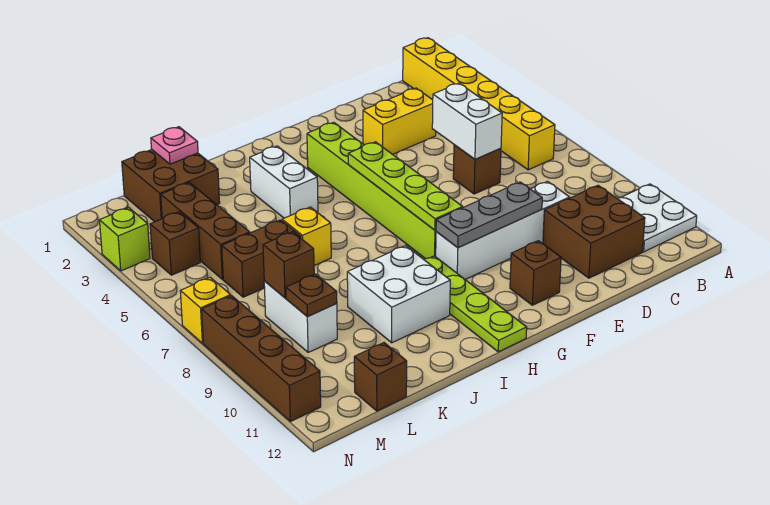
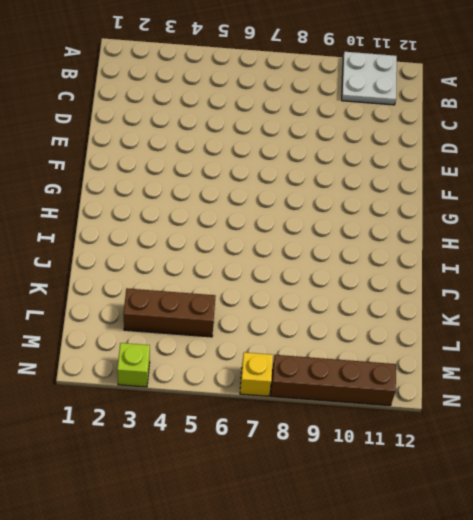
none -> yellow 1x6 brick [403,38,555,170]
none -> brown 2x2 brick [543,185,645,278]
none -> yellow 1x2 brick [363,88,436,154]

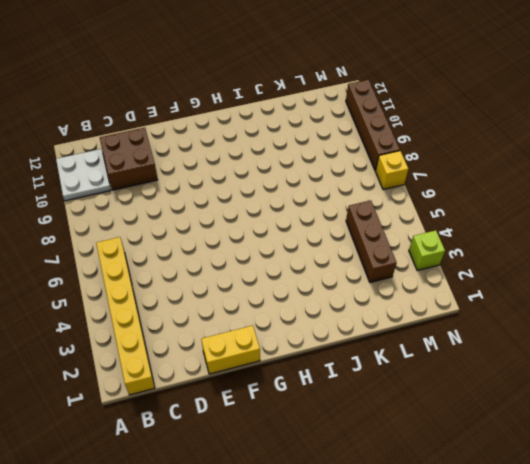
yellow 1x2 brick [201,326,260,374] -> yellow 1x2 brick moved to [363,88,436,154]
none -> brown 1x1 brick [453,145,501,194]
none -> white 1x4 brick [436,181,570,279]
none -> brown 1x1 brick [510,241,561,305]

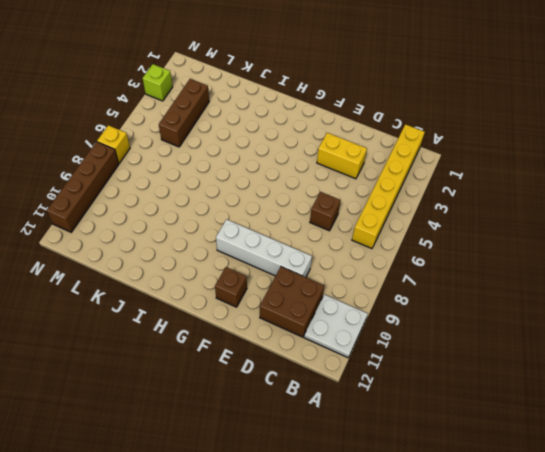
none -> lime 1x6 brick [307,122,436,259]
none -> lime 1x4 plate [424,256,527,352]
none -> white 1x2 brick [250,146,318,218]

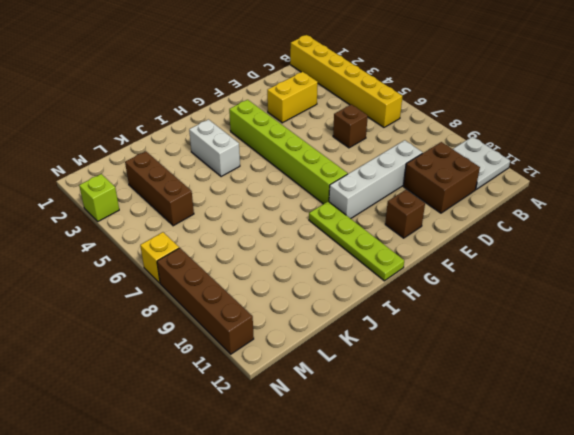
none -> white 2x2 brick [347,246,450,343]
none -> yellow 1x1 brick [282,207,331,266]
none -> brown 2x2 brick [122,150,220,222]

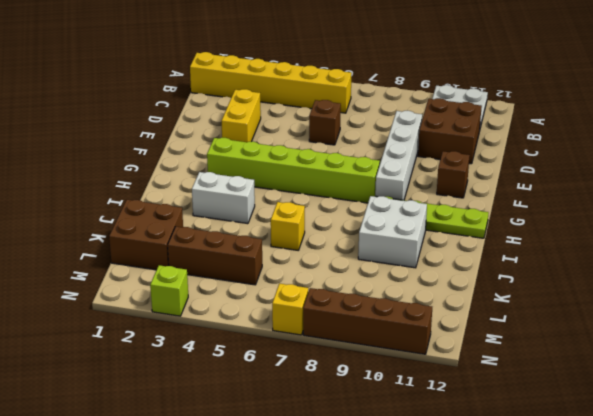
none -> brown 1x2 brick [222,220,301,297]
none -> white 1x2 brick [264,281,337,352]
none -> brown 1x1 brick [354,343,407,411]

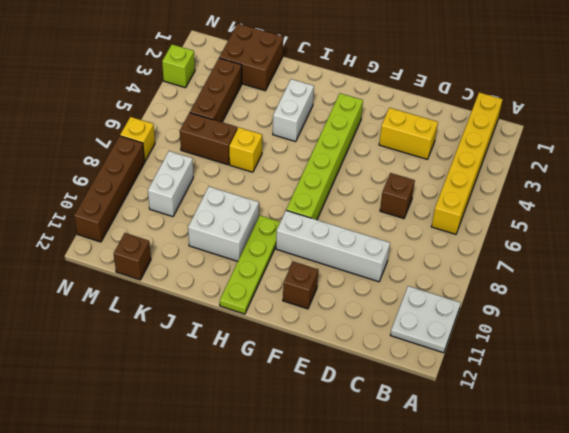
none -> brown 2x2 brick [543,185,645,278]
none -> brown 1x1 brick [150,212,200,275]
none -> white 1x2 brick [432,83,502,159]

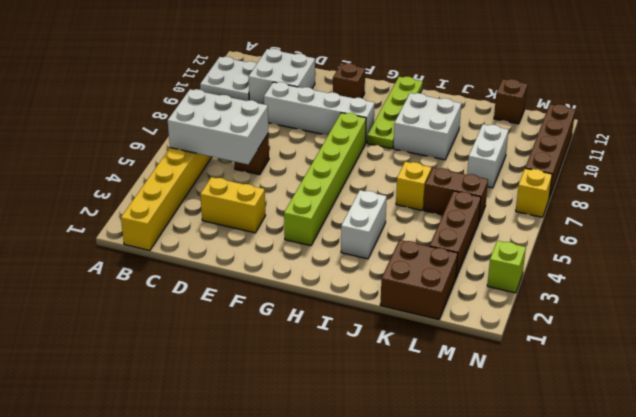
white 2x3 brick [168,89,268,164] -> white 1x2 brick [432,83,502,159]
white 2x2 brick [249,49,315,104] -> brown 2x2 brick [543,185,645,278]
none -> brown 1x1 brick [150,212,200,275]
none -> grey 1x3 plate [436,182,542,248]
none -> lime 1x4 plate [348,142,463,230]

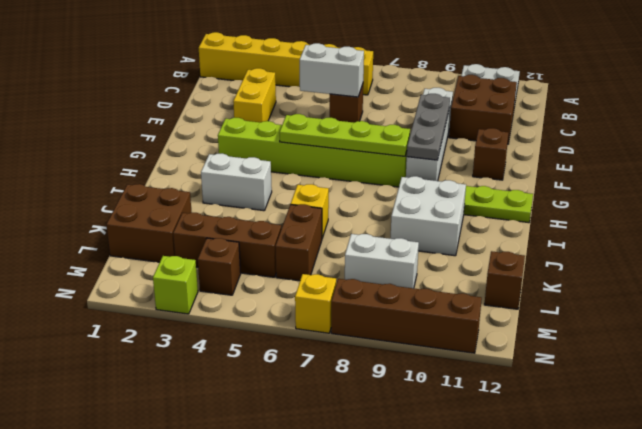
none -> pink 1x1 plate [151,127,198,164]
none -> brown 1x1 brick [263,232,314,298]
none -> brown 1x1 plate [286,274,337,317]

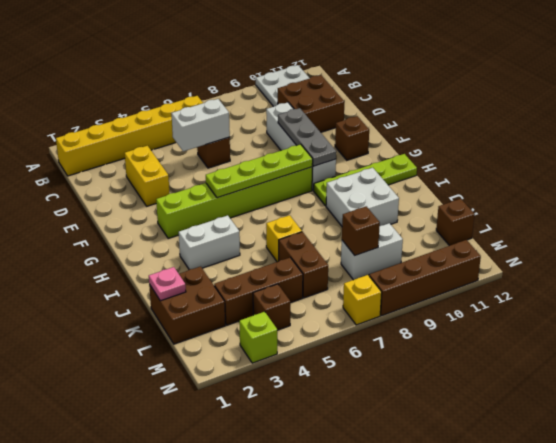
none -> brown 1x1 plate [286,274,337,317]

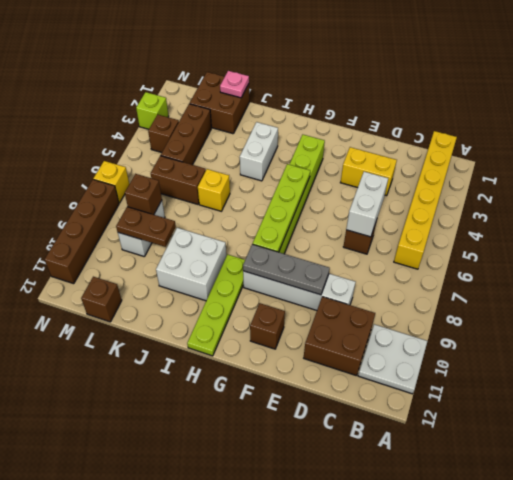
brown 1x2 plate [116,207,176,247] -> brown 1x1 plate [286,274,337,317]

